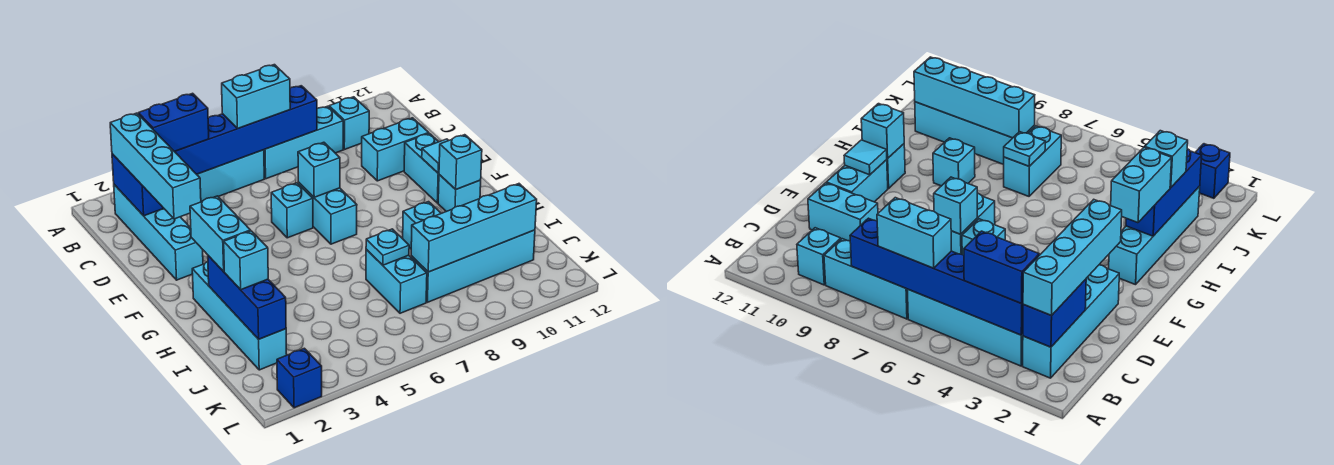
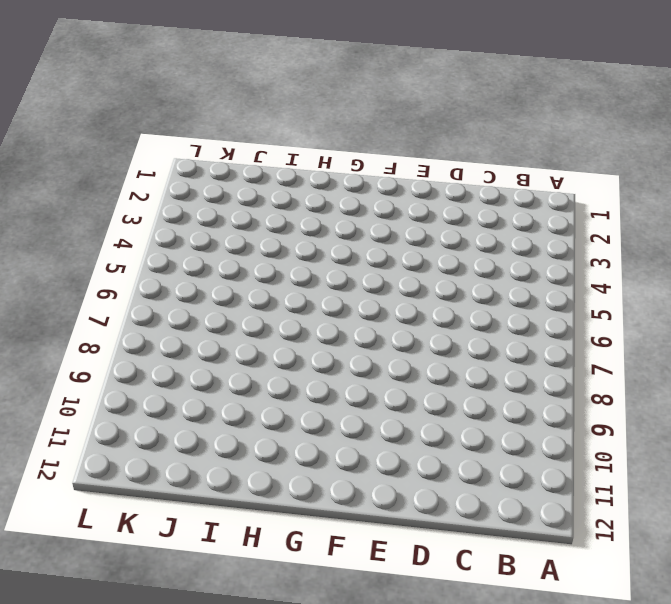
none -> cyan 1x4 brick [114,185,203,280]
none -> cyan 1x4 brick [197,150,264,202]
none -> cyan 1x3 brick [264,106,343,179]

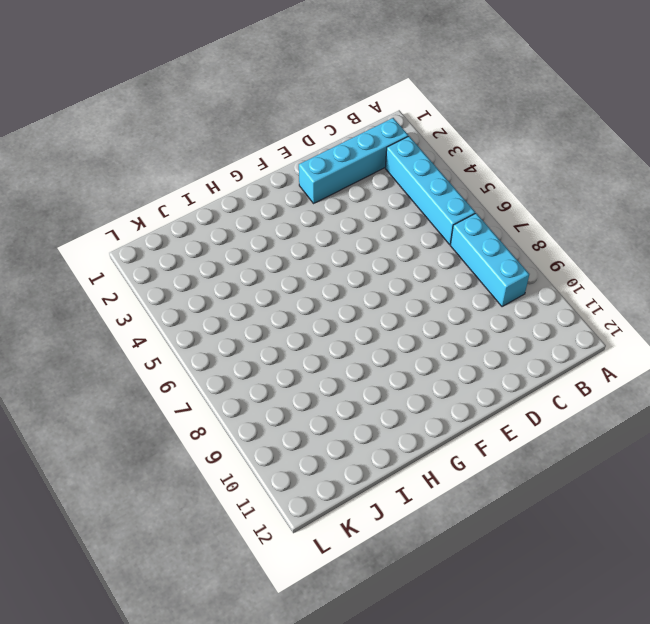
none -> cyan 1x1 brick [329,97,369,150]
none -> cyan 1x2 brick [362,118,429,181]
none -> cyan 1x1 brick [271,183,313,238]

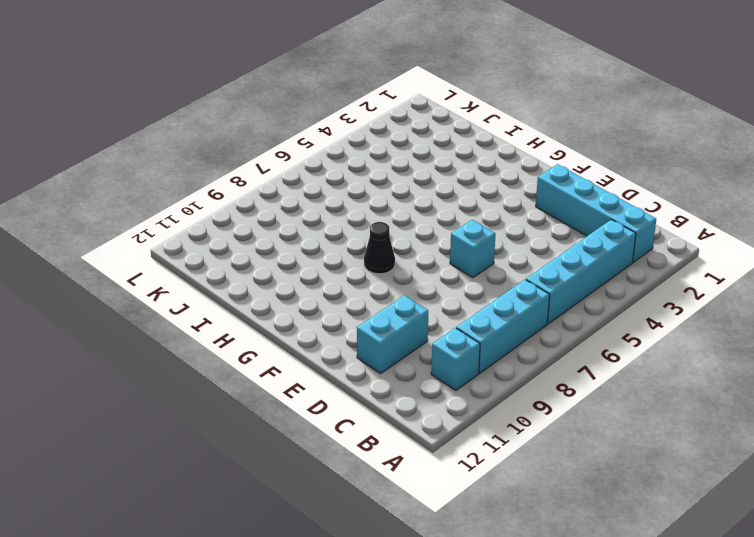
black 1x1 cone [364,222,395,274] -> none
none -> cyan 1x2 brick [298,183,357,244]
none -> cyan 1x2 brick [404,133,439,203]
none -> cyan 1x4 brick [192,262,287,370]

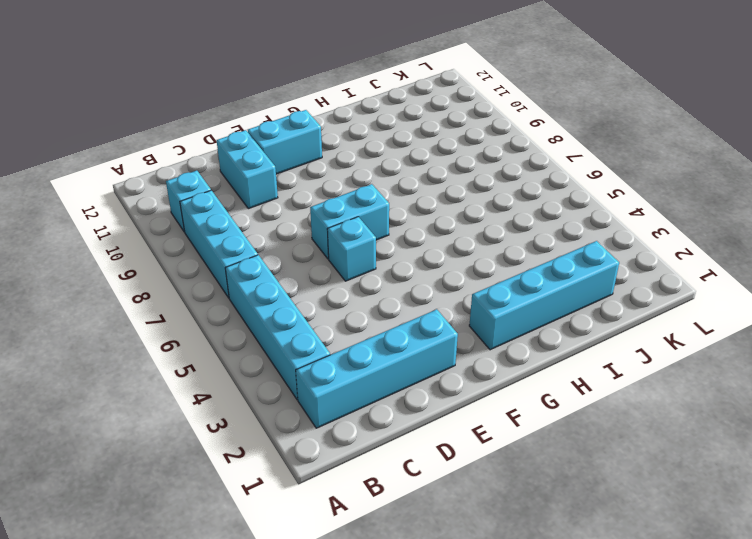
none -> cyan 1x1 brick [438,175,481,212]
none -> cyan 1x1 brick [403,202,441,249]
none -> cyan 1x2 brick [366,250,427,313]

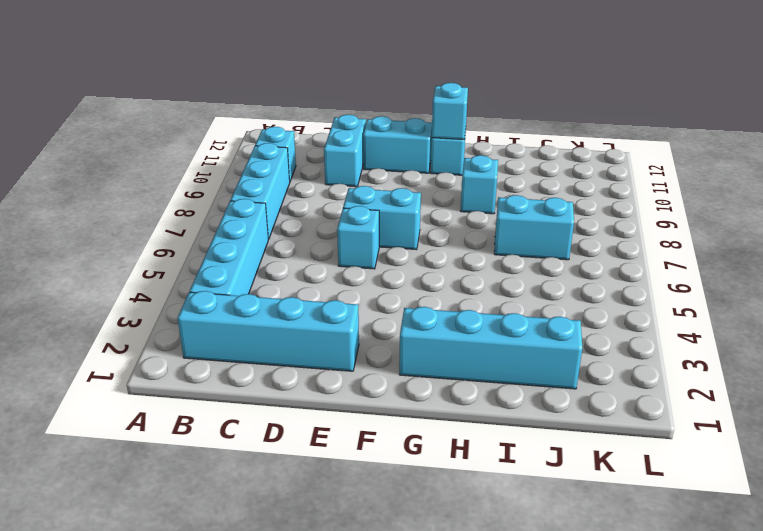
none -> cyan 1x4 brick [411,230,535,302]
none -> blue 1x1 brick [277,348,322,408]
none -> blue 1x2 brick [112,154,164,216]

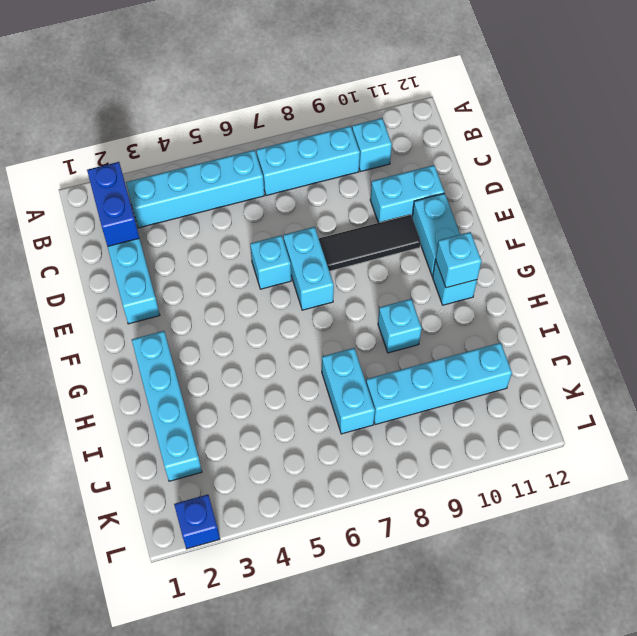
black 1x3 tile [319,215,421,271] -> none
none -> blue 1x6 brick [175,86,317,174]
none -> cyan 1x1 brick [298,142,340,197]
none -> cyan 1x1 tile [422,139,449,173]

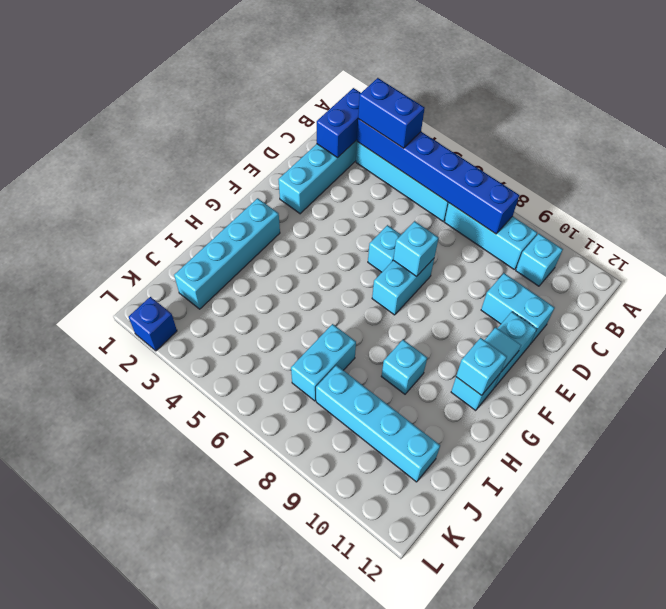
none -> blue 1x3 brick [208,256,286,339]
none -> cyan 1x1 plate [366,229,409,265]
none -> cyan 1x4 brick [411,184,537,272]

